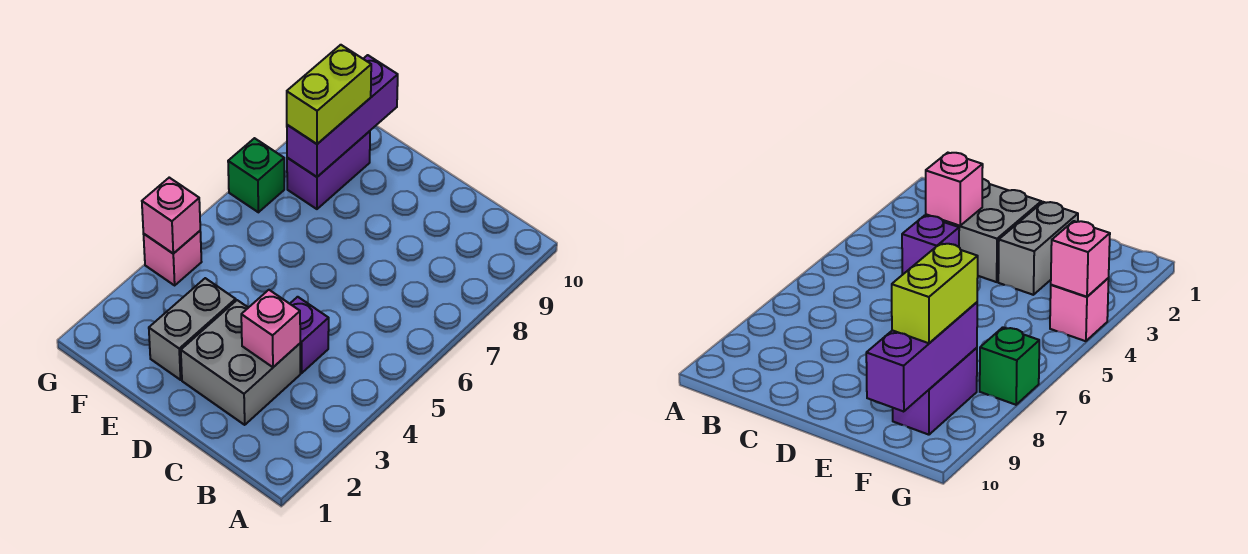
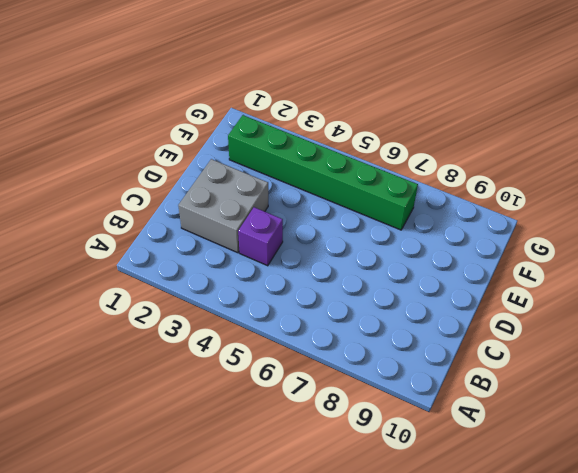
green 1x6 brick [228,115,418,230] -> none
none -> grey 1x2 brick [149,278,236,380]
none -> purple 1x2 brick [287,131,370,209]

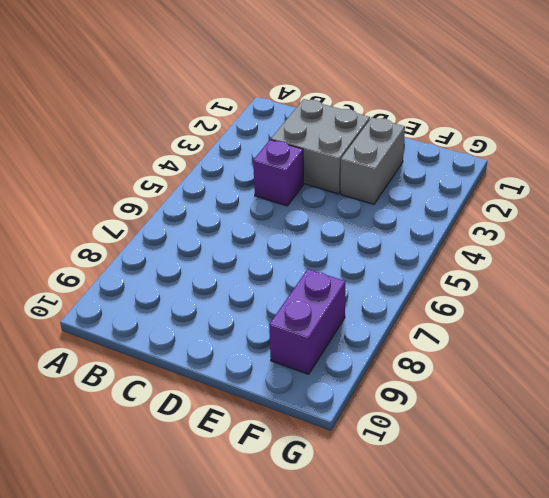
none -> pink 1x1 brick [144,231,201,285]
none -> green 1x1 brick [228,138,284,212]

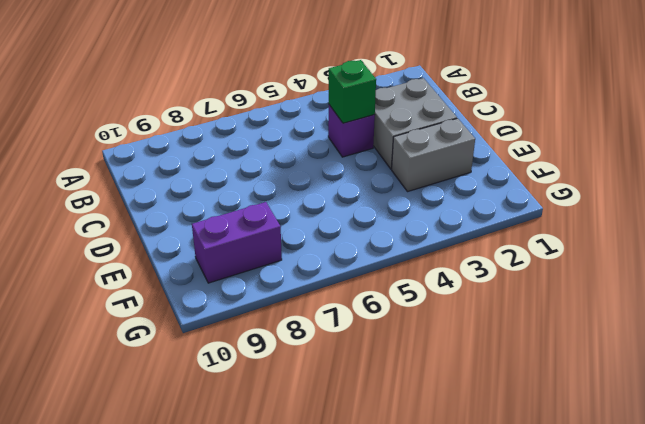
green 1x1 brick [329,60,376,123] -> green 1x1 brick moved to [228,138,284,212]
none -> pink 1x1 brick [144,231,201,285]
none -> pink 1x1 brick [241,290,300,367]

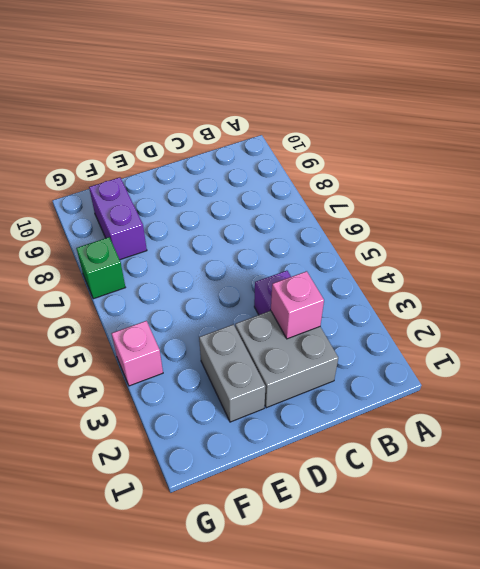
none -> purple 1x3 brick [287,55,398,177]
none -> pink 1x1 brick [142,178,200,254]

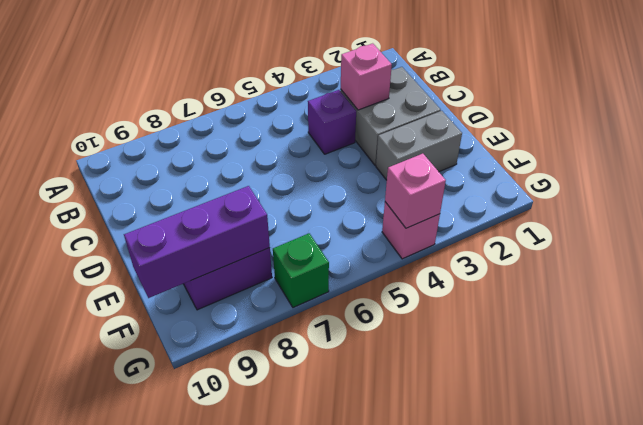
none -> lime 1x2 brick [287,45,371,144]

